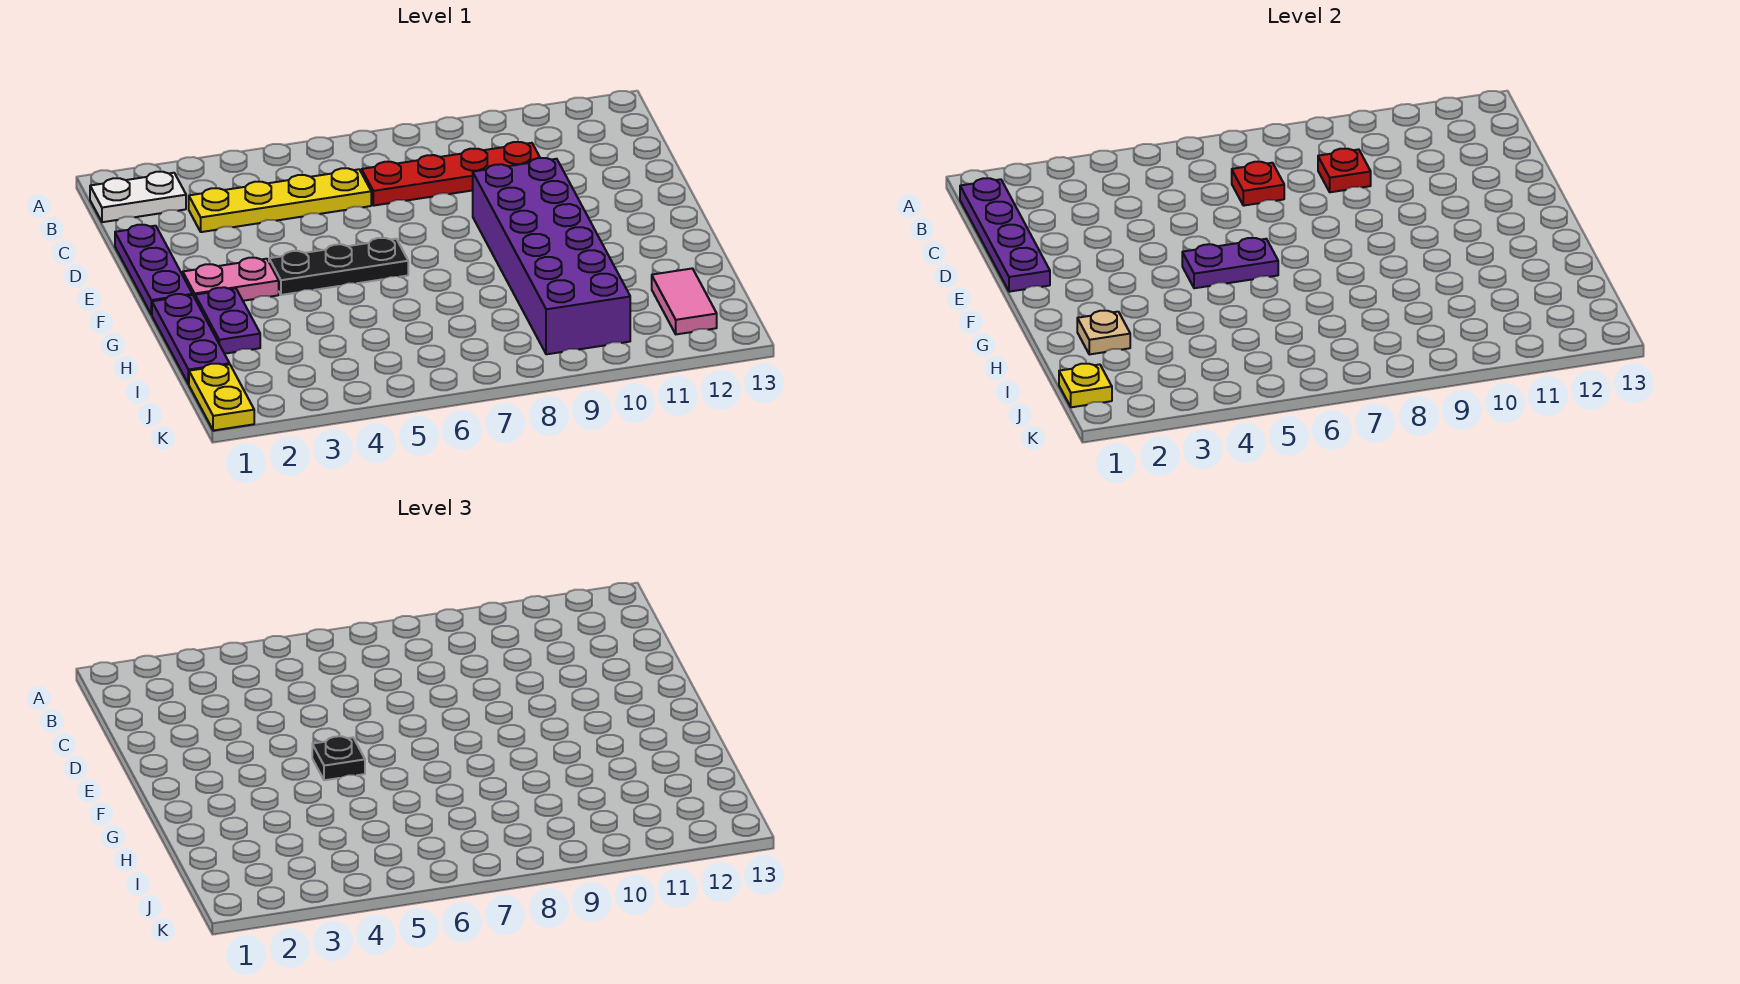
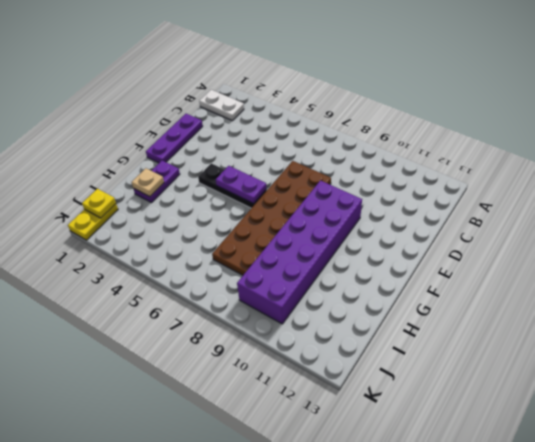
brown 2x6 plate [212,161,331,275] -> none
none -> yellow 1x4 plate [189,168,371,232]
none -> red 1x4 plate [362,142,540,206]
none -> pink 1x2 plate [183,258,279,301]

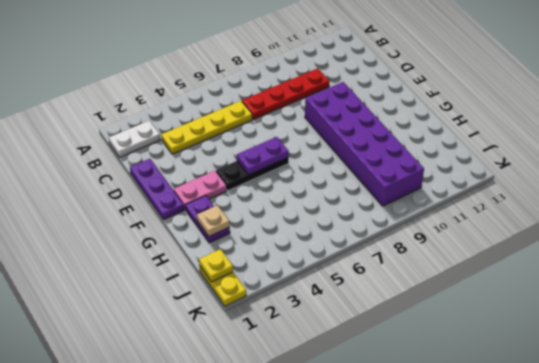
none -> purple 1x3 plate [152,294,230,384]
none -> pink 1x2 tile [652,268,717,334]
none -> purple 1x4 plate [960,178,1050,292]

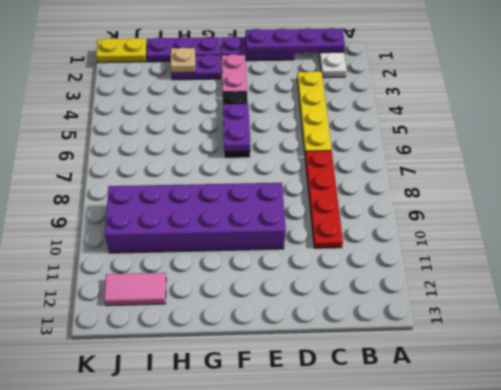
none -> red 1x1 plate [1232,162,1284,206]
none -> red 1x1 plate [1318,149,1371,192]
none -> yellow 1x1 plate [1059,364,1112,407]

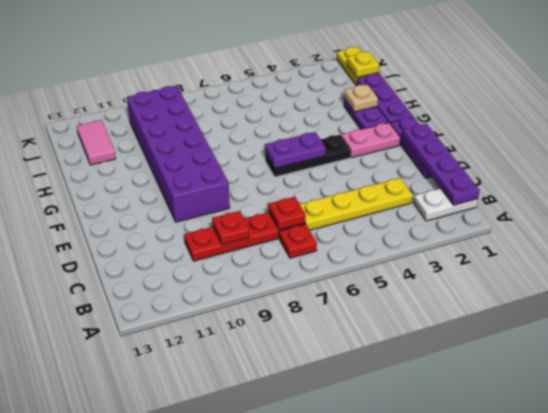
red 1x1 plate [279,224,317,258] -> none
none -> black 1x1 plate [312,736,365,780]

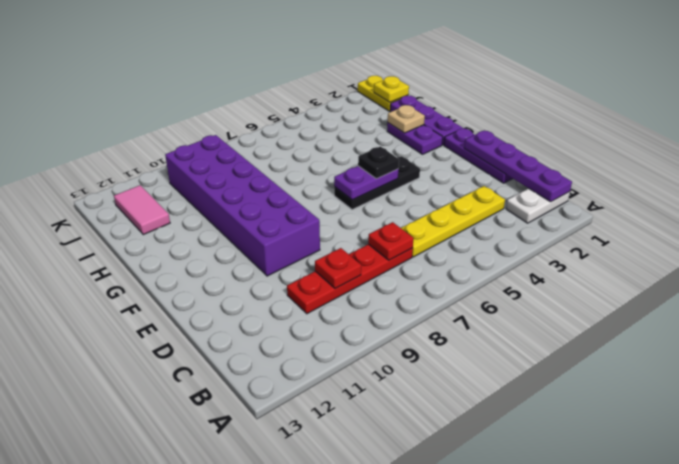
none -> pink 1x2 plate [183,258,279,301]

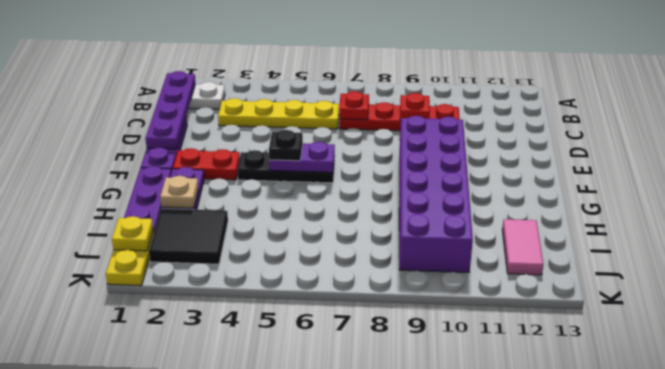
red 1x2 plate [173,148,240,180] -> pink 1x2 plate [183,258,279,301]
black 2x2 tile [149,209,228,264] -> none

